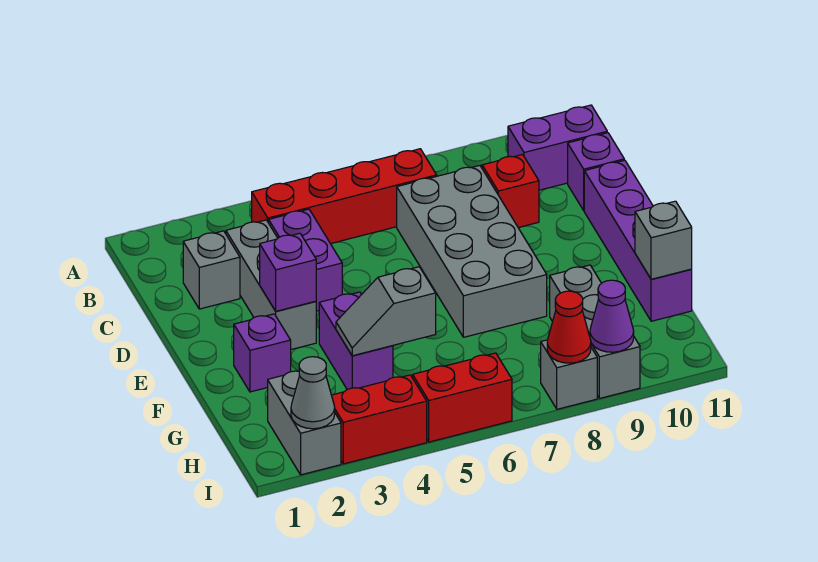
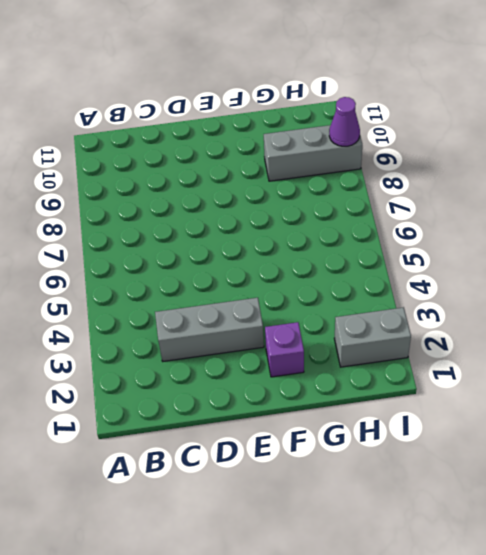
none -> red 1x4 brick [252,149,437,244]
none -> purple 1x2 brick [508,105,607,190]
none -> grey 1x1 brick [183,231,240,309]

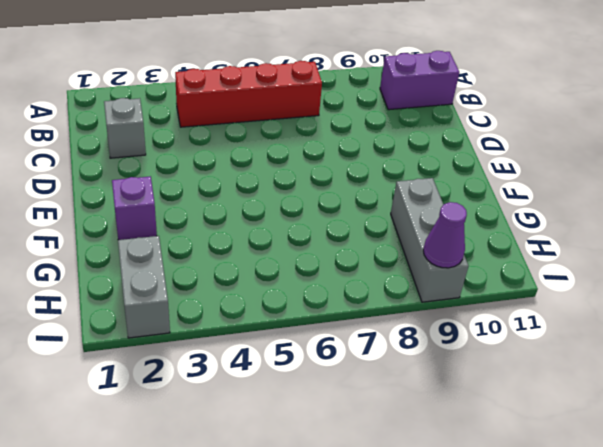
none -> grey 1x3 brick [226,220,316,349]
none -> purple 1x2 brick [269,209,342,311]
none -> grey 2x4 brick [397,166,547,337]

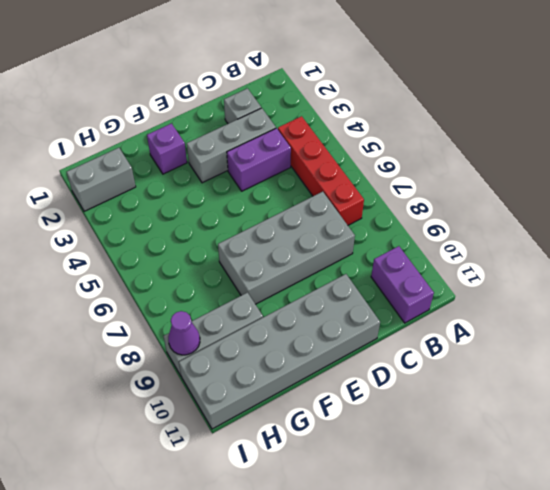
grey 2x6 brick [179,274,380,429] -> purple 1x4 brick [584,160,692,321]
none -> red 1x1 brick [482,155,539,228]
none -> purple 1x1 brick [568,133,624,210]
none -> purple 1x2 brick [319,292,393,390]

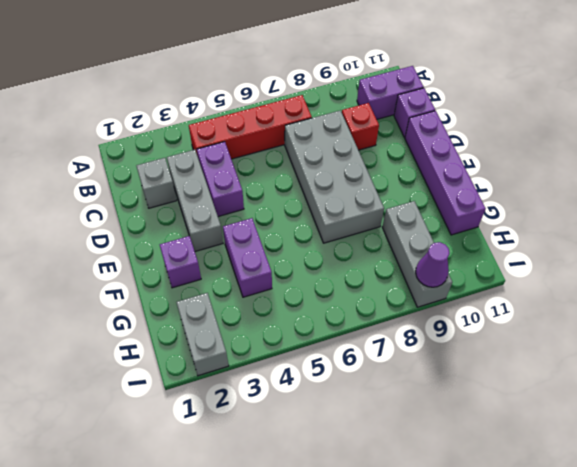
none -> red 1x2 brick [332,375,427,464]
none -> red 1x2 brick [413,353,512,442]
none -> grey 1x1 brick [541,340,597,409]

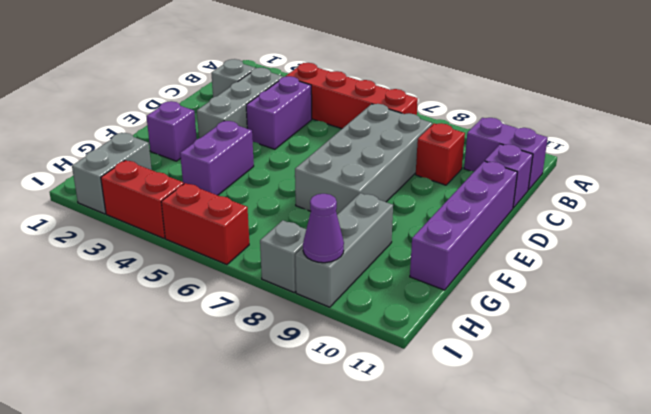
none -> purple 1x1 brick [260,233,316,311]
none -> grey 1x2 slope [336,267,436,356]
none -> grey 1x1 brick [635,201,692,279]

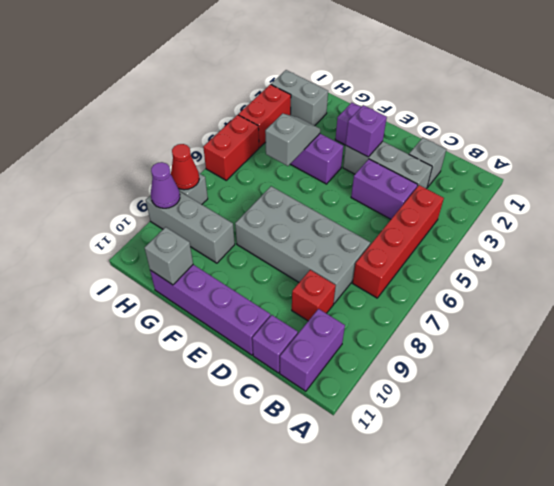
none -> grey 1x1 cone [291,357,335,429]

